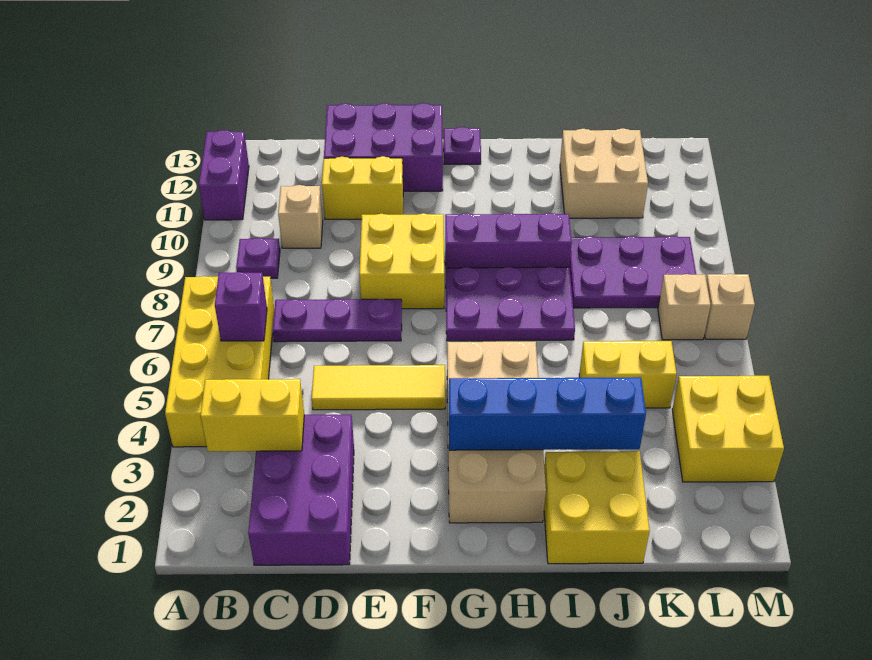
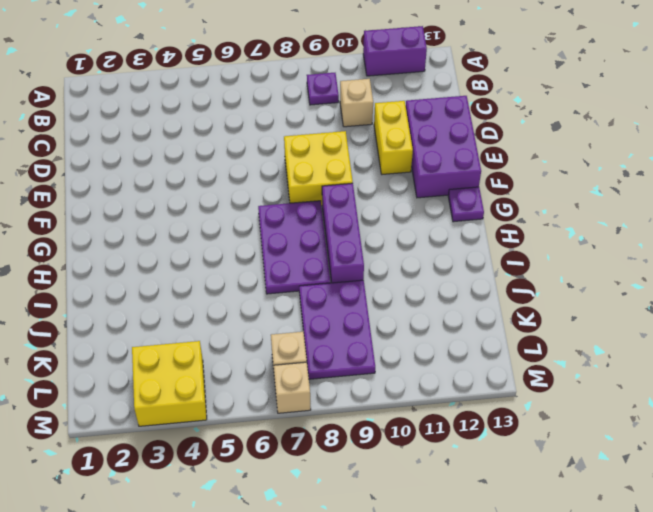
none -> yellow 2x4 brick [165,276,274,447]
none -> purple 2x3 brick [248,415,354,565]
none -> purple 1x3 plate [273,299,402,342]

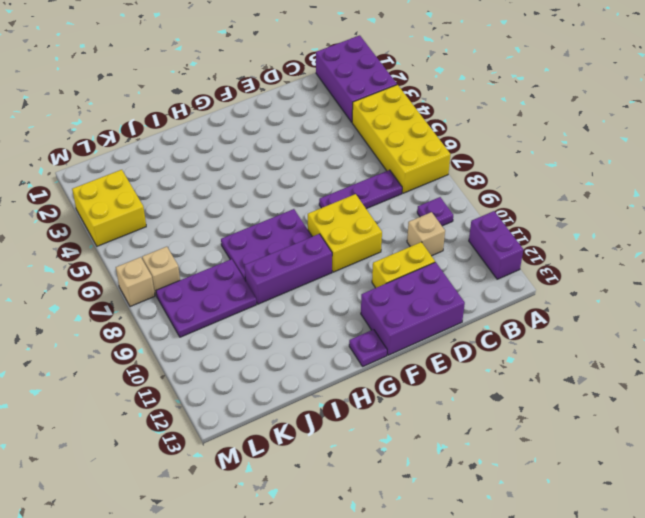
purple 2x3 brick [316,35,397,122] -> purple 2x3 brick moved to [248,415,354,565]
none -> yellow 1x3 tile [312,365,446,410]
none -> tan 2x4 brick [447,342,546,523]
none -> yellow 2x2 brick [544,451,650,564]

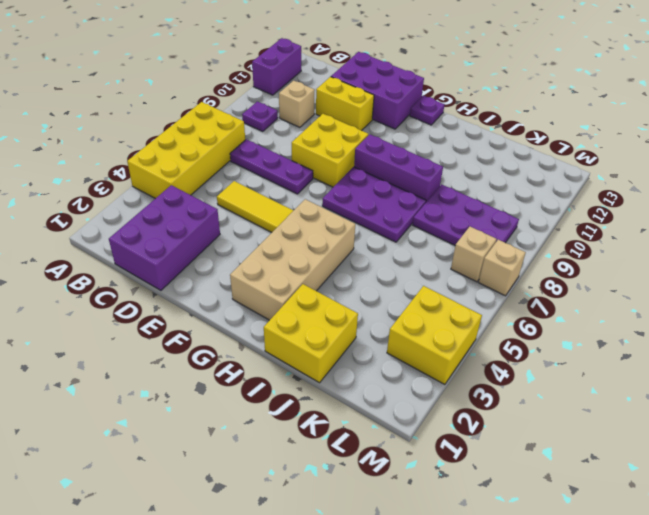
none -> yellow 1x2 brick [579,341,677,408]
none -> tan 2x2 brick [560,128,648,218]
none -> yellow 1x2 brick [201,379,304,451]

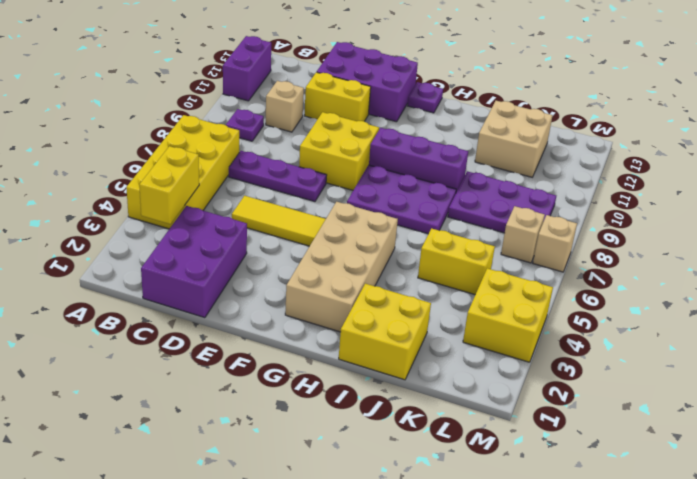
yellow 1x2 brick [139,146,199,224] -> yellow 1x2 brick turned to [201,379,304,451]
none -> purple 1x1 brick [215,272,267,341]
none -> blue 1x4 brick [449,377,646,450]

